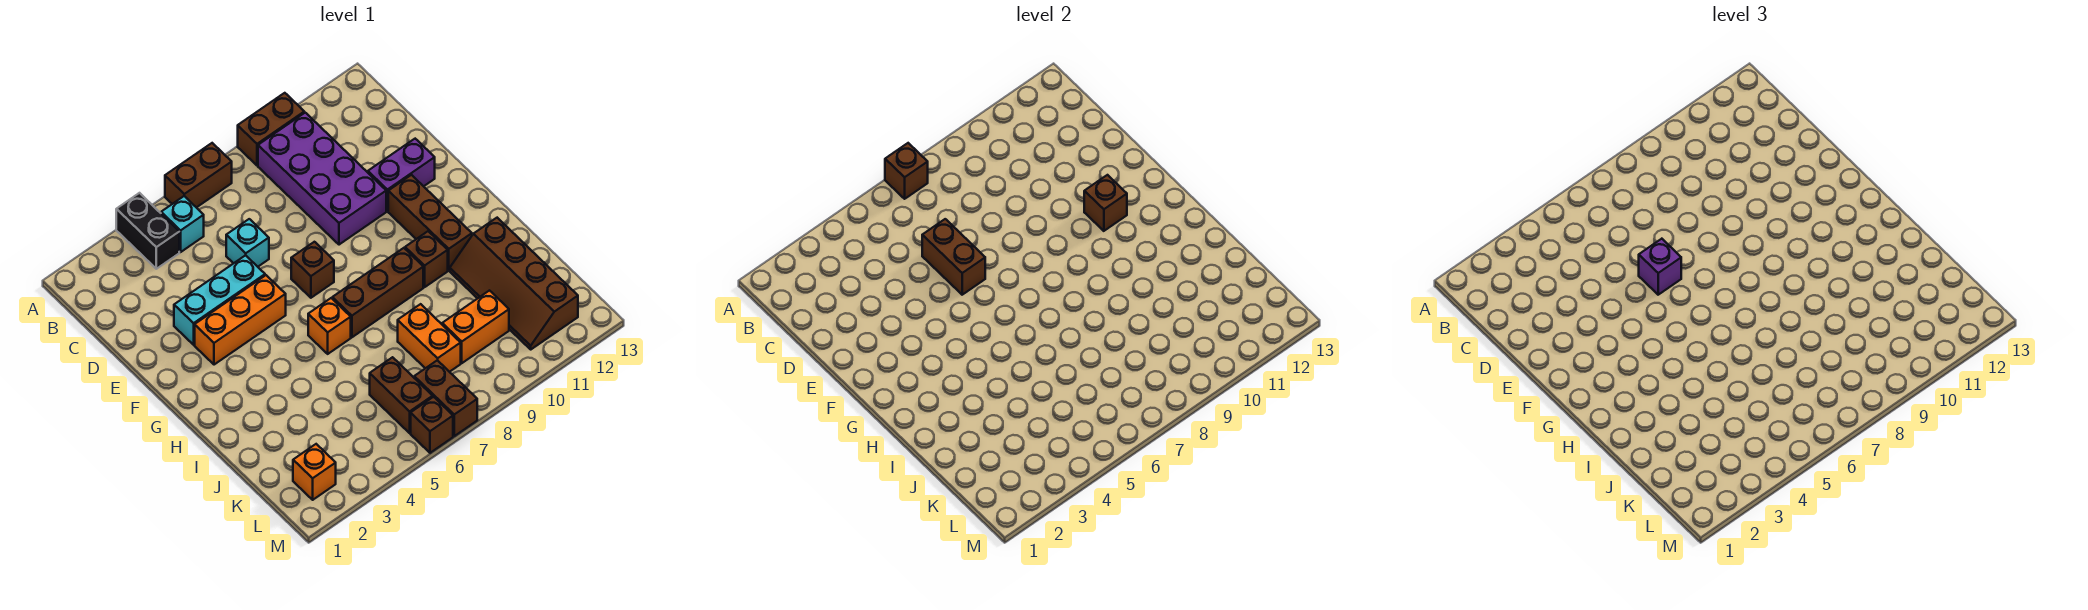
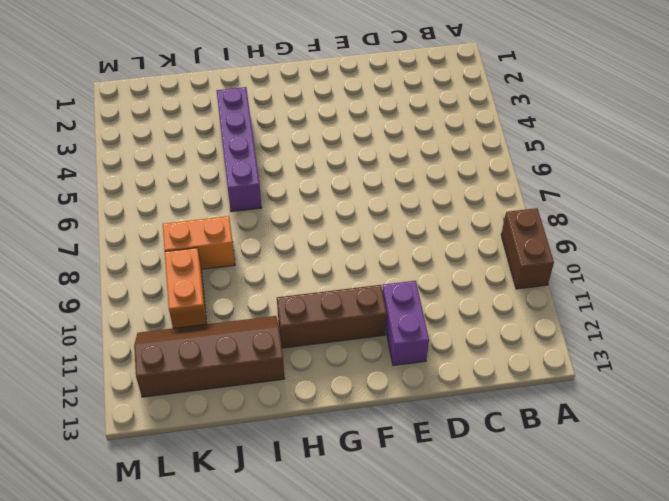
purple 1x4 brick [217,87,262,212] -> none
none -> black 1x2 brick [116,193,179,269]
none -> brown 1x2 brick [165,143,232,208]
none -> cyan 1x1 brick [161,196,204,252]

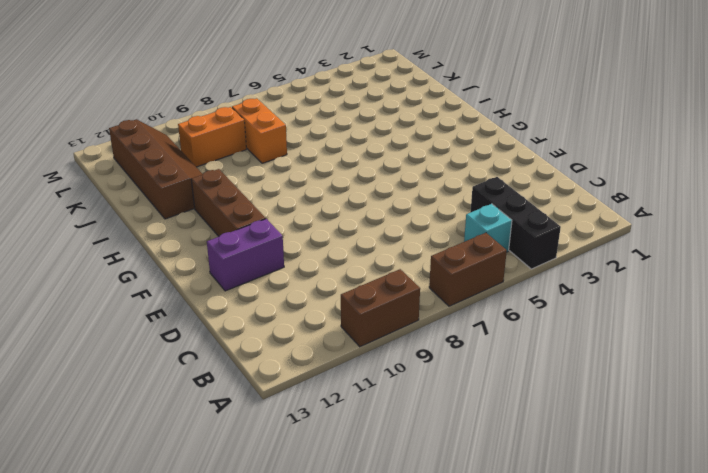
black 1x3 brick [470,177,561,269] -> black 1x2 brick [116,193,179,269]
none -> purple 2x4 brick [258,113,386,245]
none -> cyan 1x1 brick [226,219,269,267]
none -> cyan 1x3 brick [174,255,265,345]

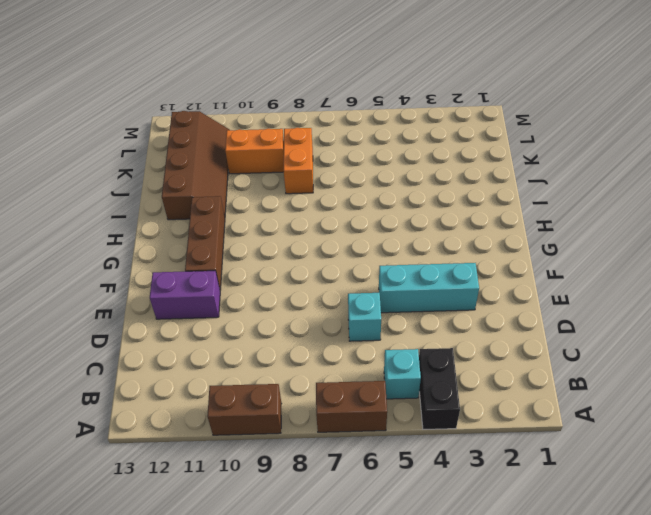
none -> purple 2x4 brick [258,113,386,245]
none -> orange 1x3 brick [195,275,286,365]
none -> brown 1x1 brick [291,242,334,298]

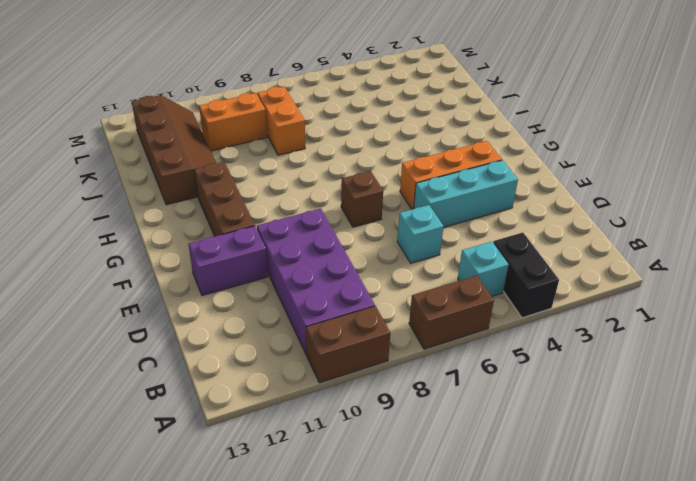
none -> orange 1x1 brick [308,298,351,354]
none -> brown 1x3 brick [332,248,423,337]
none -> brown 1x1 brick [405,231,448,287]

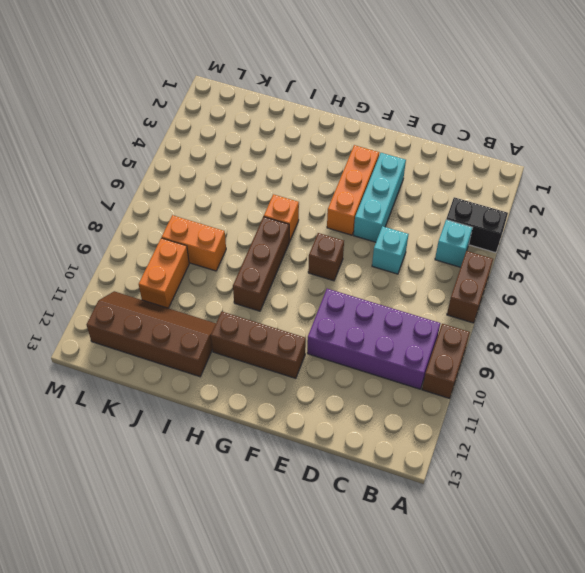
none -> purple 1x2 brick [368,139,435,211]
none -> brown 1x1 brick [405,231,448,287]
none -> brown 1x2 brick [370,357,433,433]

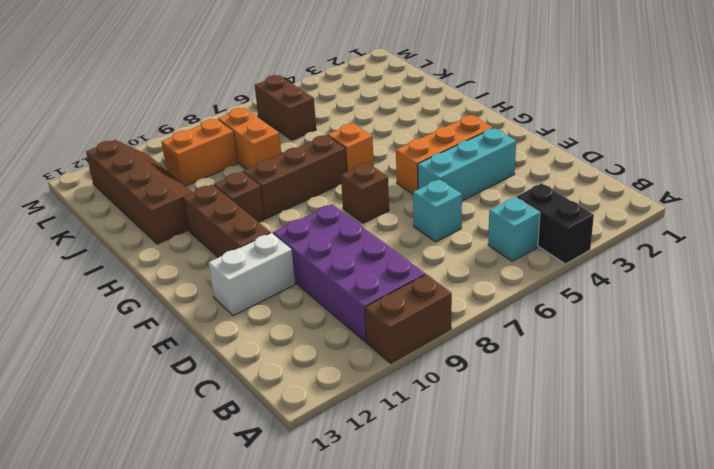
white 1x2 brick [209,233,295,316] -> purple 1x2 brick [368,139,435,211]
none -> brown 1x2 brick [165,143,232,208]
none -> orange 1x1 brick [293,444,336,500]
none -> brown 1x2 brick [414,360,477,436]

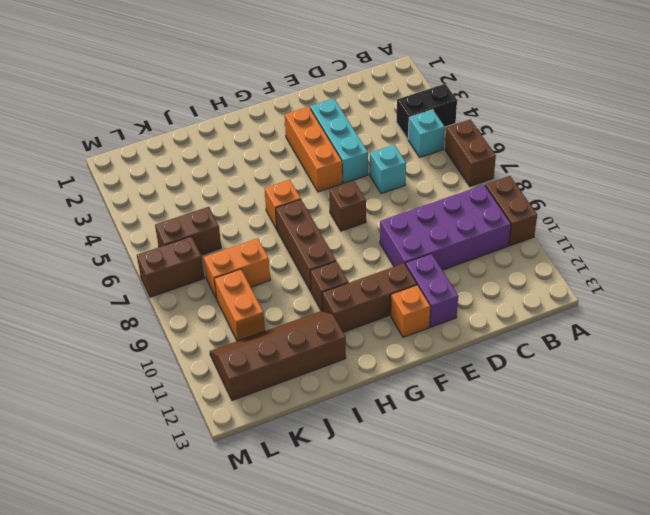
orange 1x1 brick [391,285,431,337] -> orange 1x1 brick moved to [293,444,336,500]
none -> brown 1x1 brick [411,397,453,453]
none -> brown 1x1 brick [885,143,928,199]
none -> brown 1x2 brick [922,219,985,295]

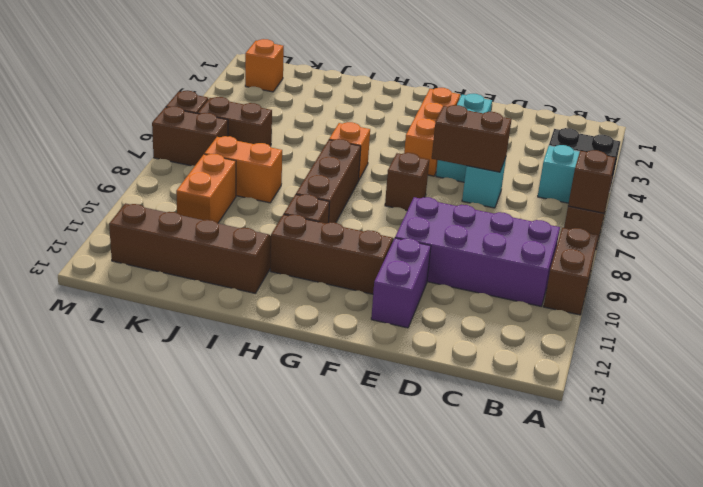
none -> brown 1x1 brick [1084,175,1127,231]
none -> purple 1x1 brick [1639,239,1681,295]

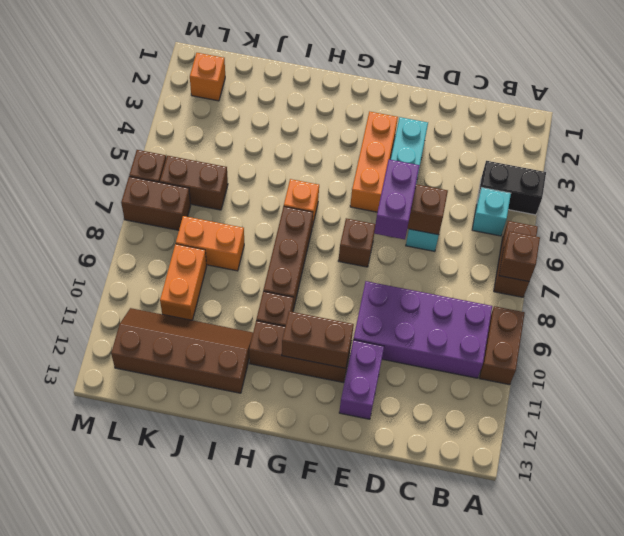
purple 1x2 brick [374,159,420,239] -> purple 1x1 brick [1639,239,1681,295]
brown 1x2 brick [282,311,354,368] -> brown 1x1 brick [1084,175,1127,231]

